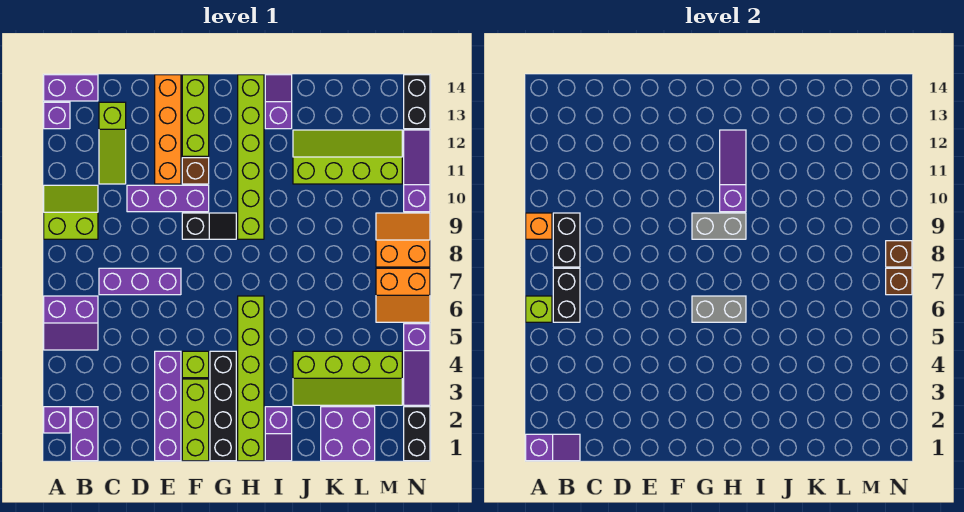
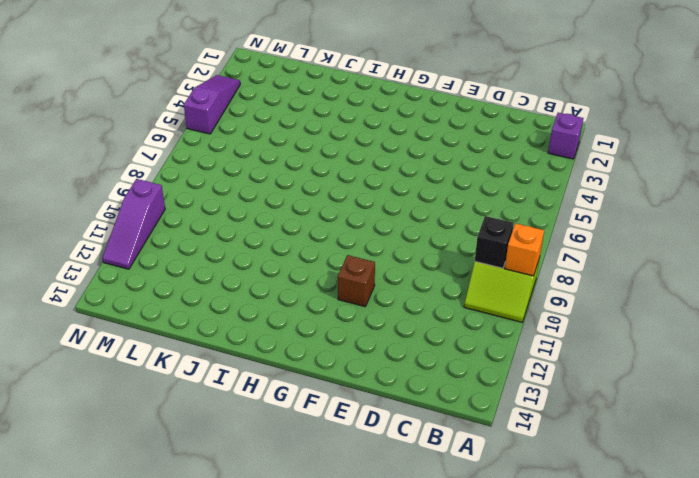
black 1x1 brick [475,216,514,268] -> black 1x2 brick [553,213,580,267]
none -> purple 2x2 slope [44,296,98,350]
none -> purple 1x1 brick [44,102,70,129]
none -> purple 1x2 brick [44,75,98,101]
none -> purple 1x2 brick [71,407,98,461]

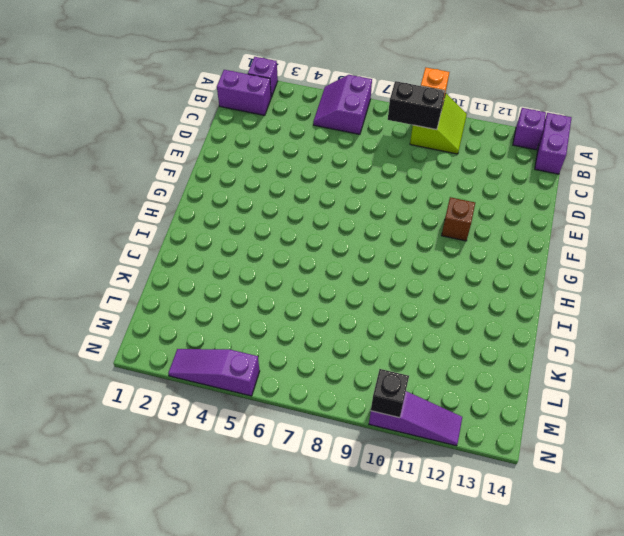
black 1x1 brick [371,369,409,418] -> none
none -> purple 1x3 brick [99,268,181,295]
none -> lime 1x3 slope [99,102,126,184]
none -> purple 1x3 brick [127,185,209,212]
none -> purple 1x4 brick [155,351,181,461]

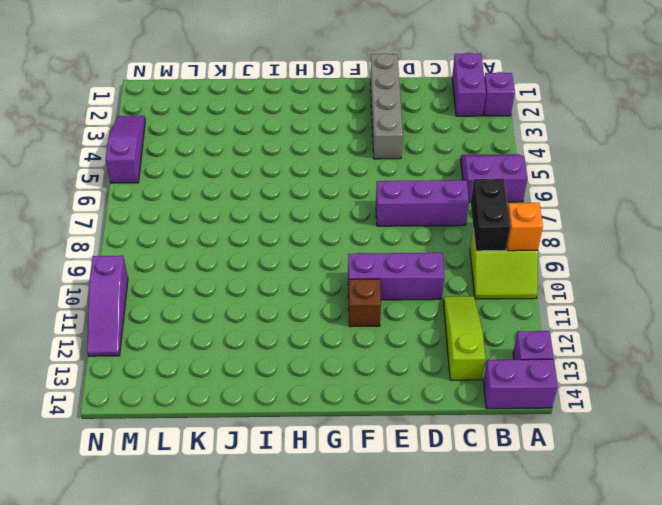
grey 1x4 brick [370,53,403,159] -> purple 1x4 brick [155,351,181,461]
none -> orange 1x4 brick [155,75,181,184]
none -> lime 1x3 brick [182,379,209,461]
none -> lime 1x1 brick [182,351,209,378]
none -> black 1x2 slope [182,213,236,239]

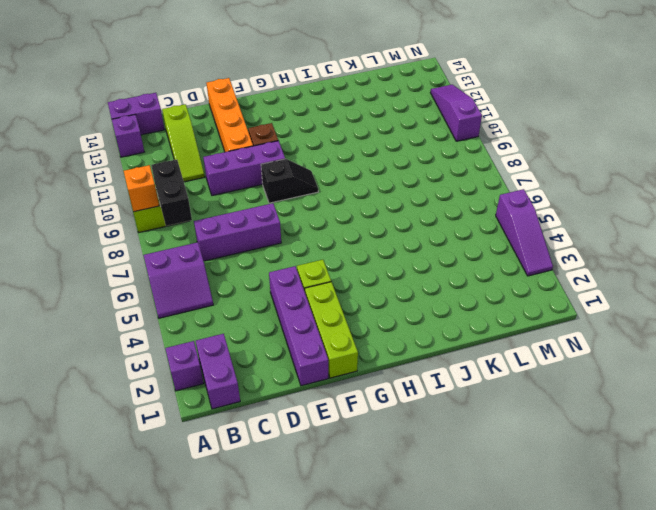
none -> lime 1x3 brick [182,75,209,156]
none -> black 1x4 brick [210,351,236,461]
none -> lime 1x6 brick [238,296,264,461]
none -> lime 1x6 brick [238,75,264,239]

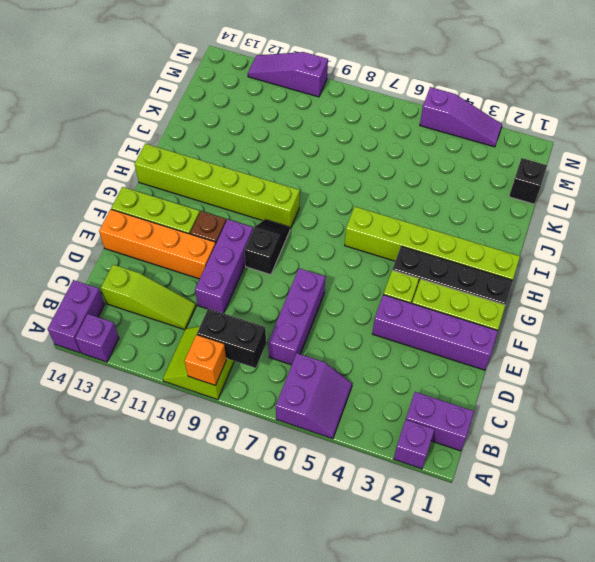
black 1x1 brick [509,158,547,204] -> purple 2x2 brick [321,407,375,461]
none -> purple 1x2 slope [265,407,292,461]
none -> purple 1x2 slope [265,75,292,129]
none -> lime 2x4 slope [293,351,402,405]
none -> lime 2x4 slope [293,130,402,184]

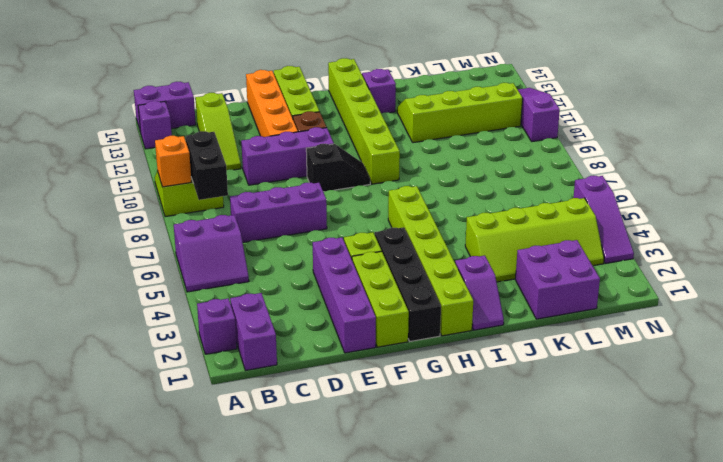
none -> orange 2x2 slope [376,268,430,322]
none -> orange 2x2 slope [376,213,430,267]
none -> black 1x2 brick [404,407,430,461]
none -> black 1x2 brick [404,75,430,129]

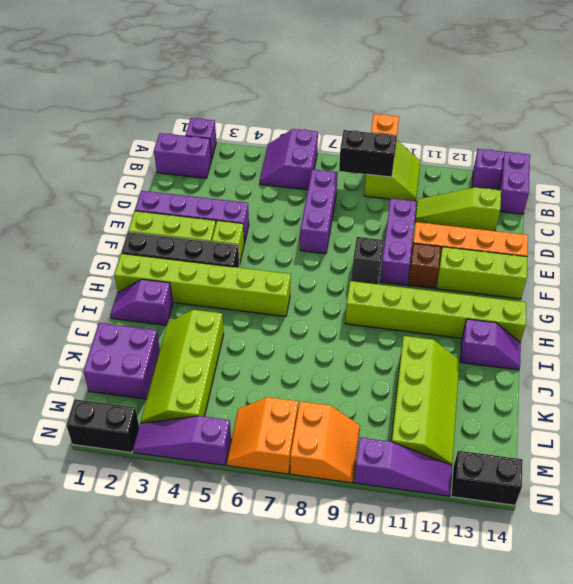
none -> purple 1x2 slope [526,434,580,461]
none -> lime 1x1 brick [526,296,552,322]
none -> black 1x2 brick [553,268,580,322]
none -> grey 1x2 brick [692,296,746,322]

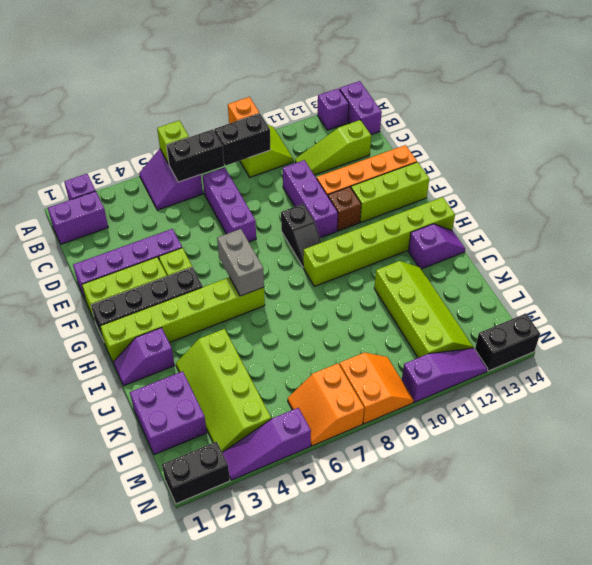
none -> purple 1x2 slope [526,434,580,461]
none -> grey 1x2 brick [692,213,746,239]
none -> purple 1x3 slope [720,130,746,212]
none -> brown 1x1 brick [886,268,912,295]

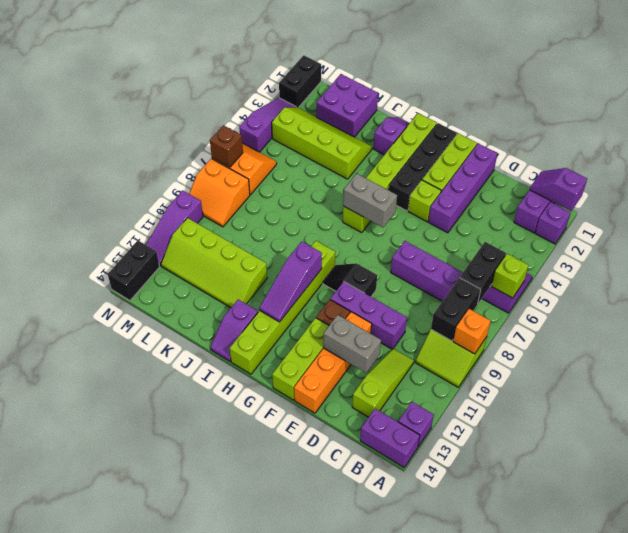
grey 1x2 brick [323,315,381,373] -> grey 1x2 brick moved to [692,213,746,239]
none -> brown 1x1 brick [886,241,912,267]

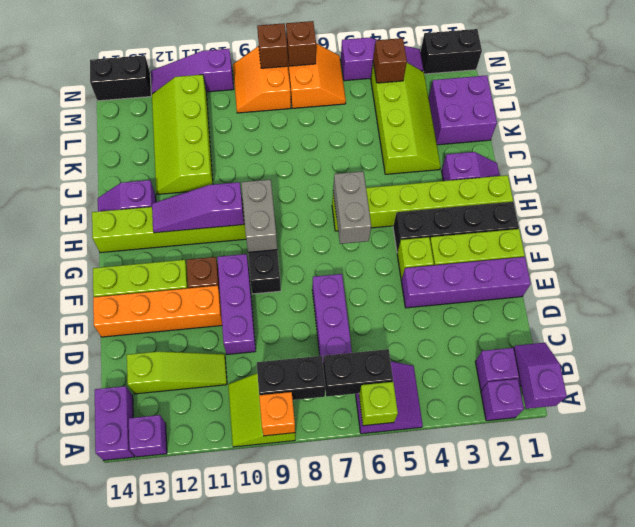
brown 1x1 brick [373,38,407,83] -> none

